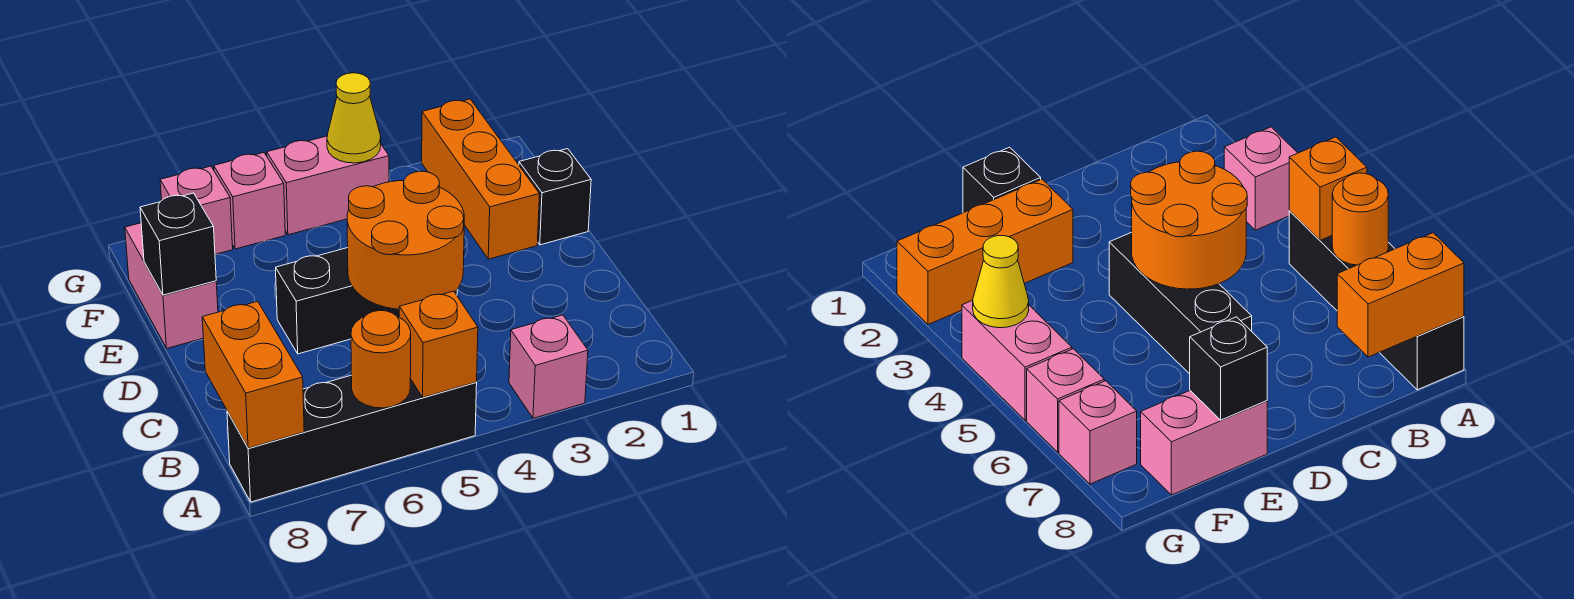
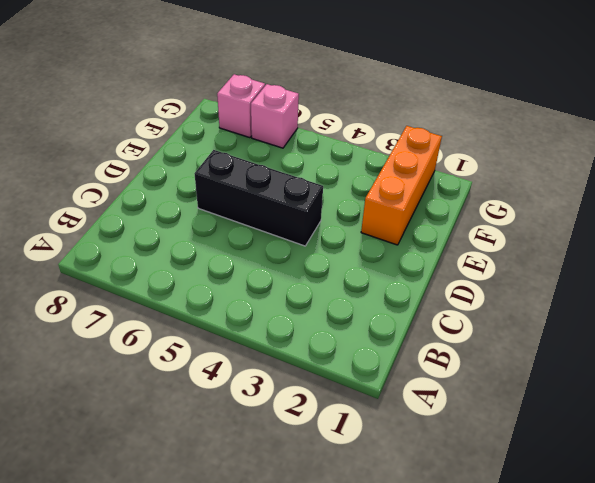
none -> pink 1x1 brick [509,315,588,418]
none -> black 1x4 brick [227,375,477,502]
none -> black 1x1 brick [519,149,591,245]

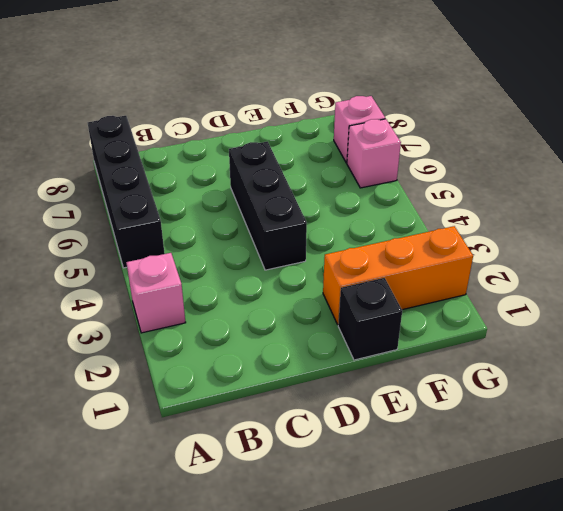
none -> pink 1x2 brick [125,223,218,348]
none -> pink 1x2 brick [267,136,389,235]
none -> orange 1x1 brick [399,291,478,397]

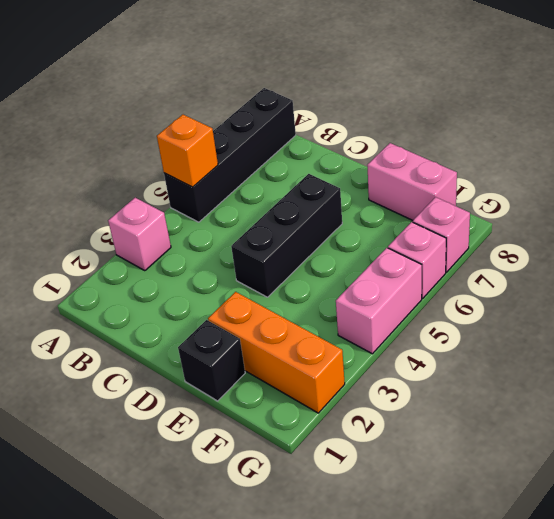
none -> orange 1x1 round brick [351,311,411,408]
none -> orange 1x2 brick [202,301,304,448]
none -> orange 2x2 round brick [347,171,464,309]

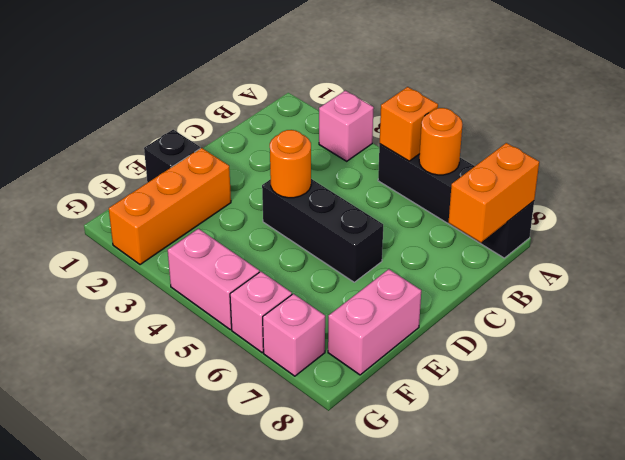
orange 1x1 round brick [270,130,311,198] -> orange 2x2 round brick [347,171,464,309]
none -> black 1x1 brick [140,193,216,295]
none -> yellow 1x1 cone [327,73,381,163]

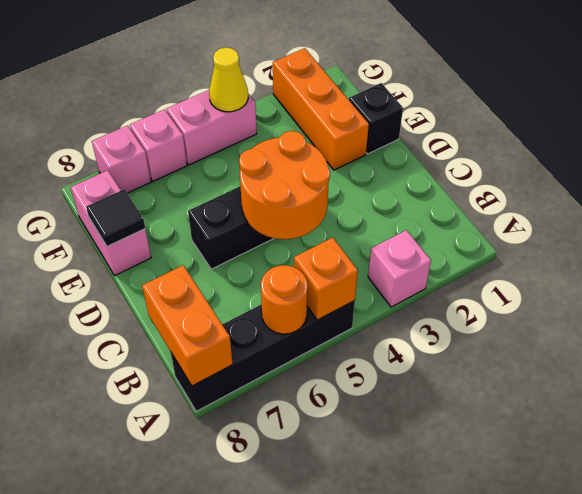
black 1x1 tile [86,189,145,247] -> black 1x1 brick [140,193,216,295]

